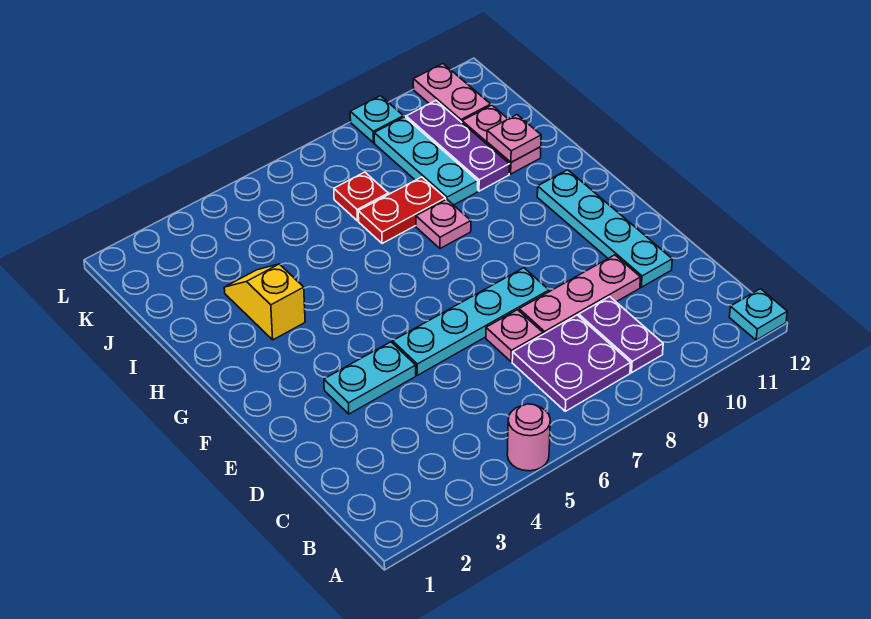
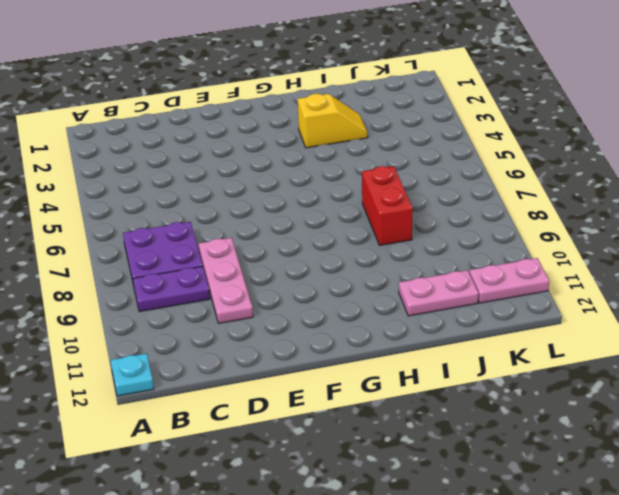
red 1x2 brick [362,166,413,245] -> red 1x2 plate [358,177,446,244]
none -> pink 1x1 round brick [507,404,550,471]
none -> pink 1x1 plate [486,310,543,362]
none -> cyan 1x4 plate [537,170,672,287]

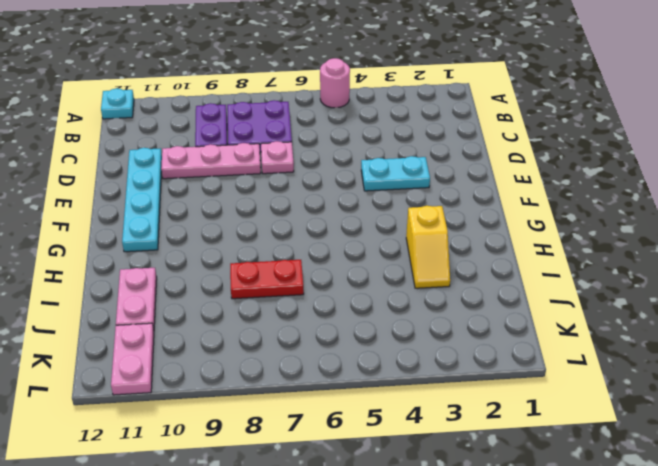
none -> cyan 1x4 plate [393,268,549,375]
none -> pink 1x1 plate [416,199,471,249]
none -> cyan 1x3 plate [374,117,478,205]

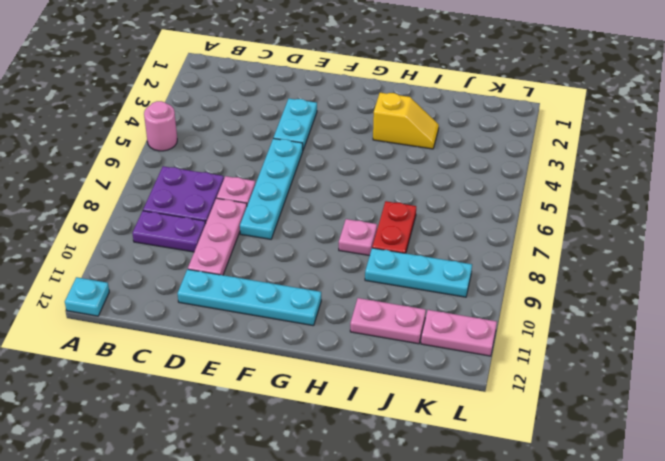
none -> purple 1x3 plate [406,101,509,191]
none -> red 1x1 plate [334,172,388,221]
none -> cyan 1x1 plate [350,96,403,143]

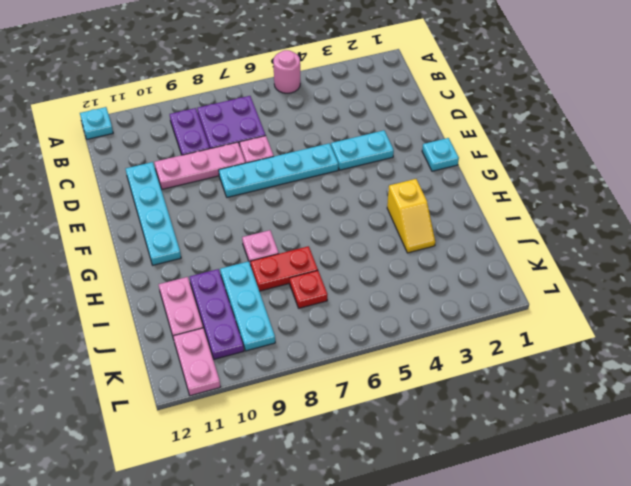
cyan 1x1 plate [422,138,459,171] -> cyan 1x1 plate moved to [350,96,403,143]
none -> pink 1x1 plate [487,115,541,162]

